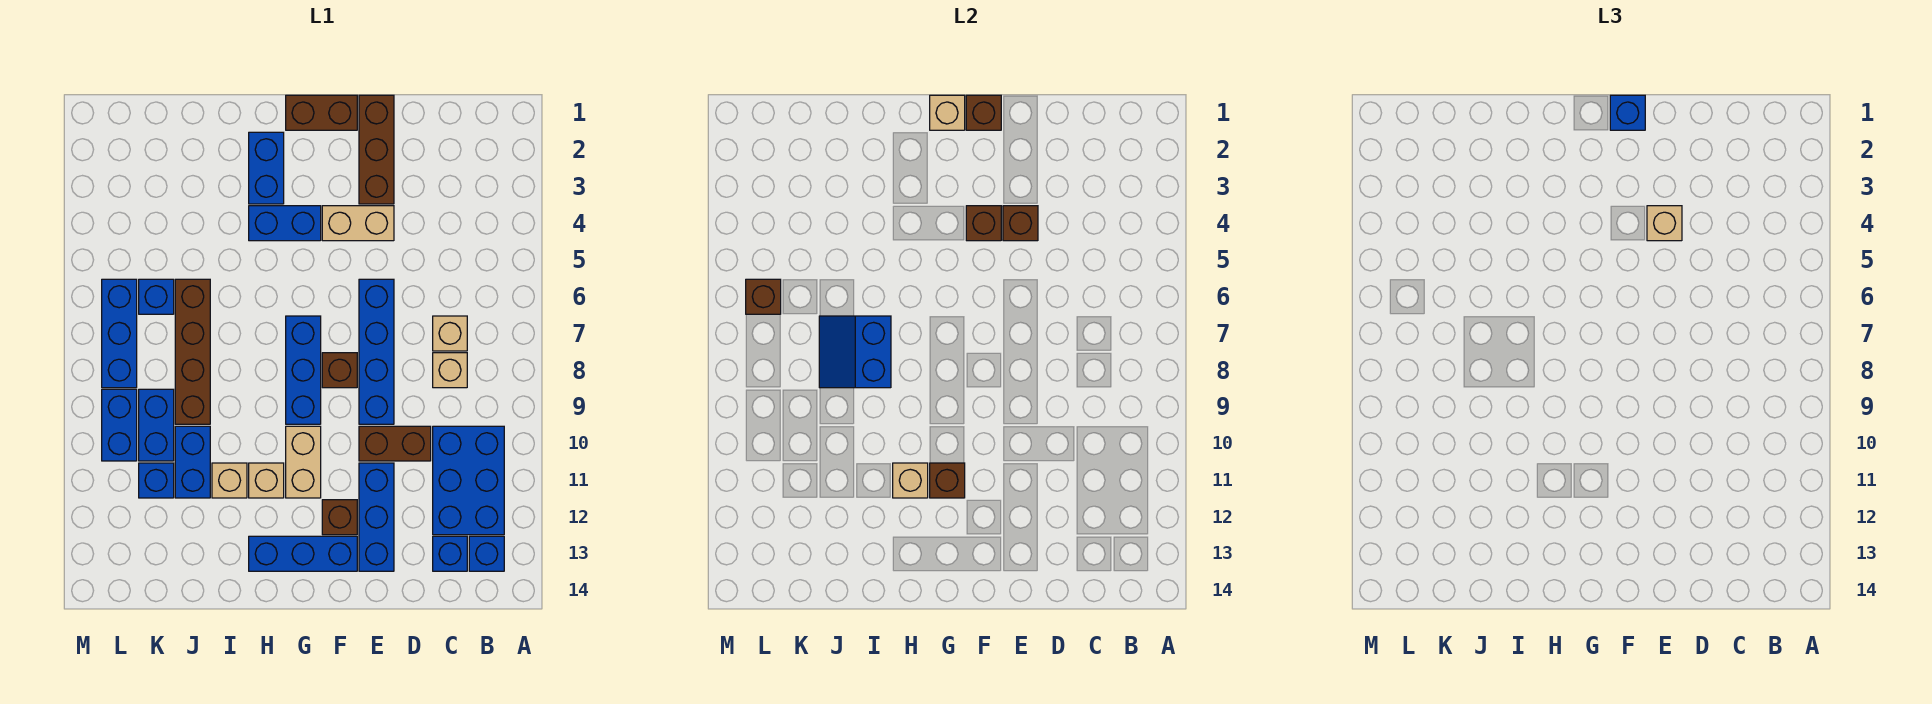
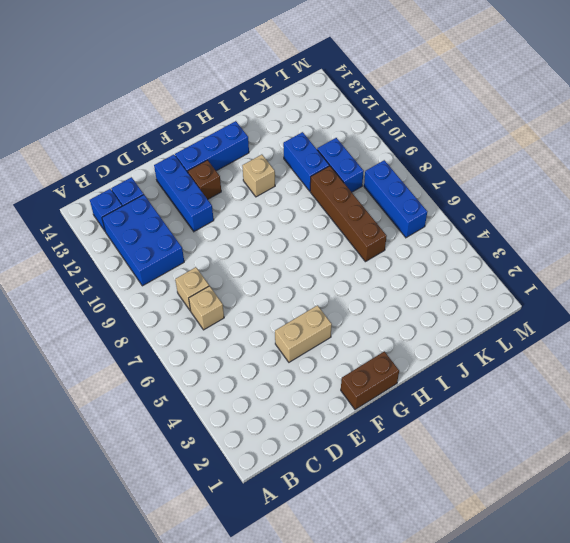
none -> brown 1x2 brick [359,426,431,461]
none -> brown 1x3 brick [359,95,394,204]
none -> blue 1x4 brick [359,279,394,424]
none -> brown 1x1 brick [322,353,357,388]

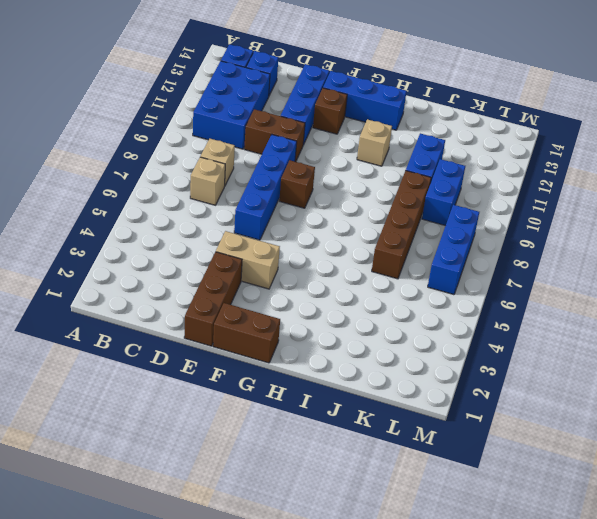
none -> blue 1x2 brick [249,206,321,241]
none -> blue 1x3 brick [286,316,321,424]
none -> tan 1x2 brick [286,426,321,498]
none -> blue 1x2 brick [249,132,284,204]

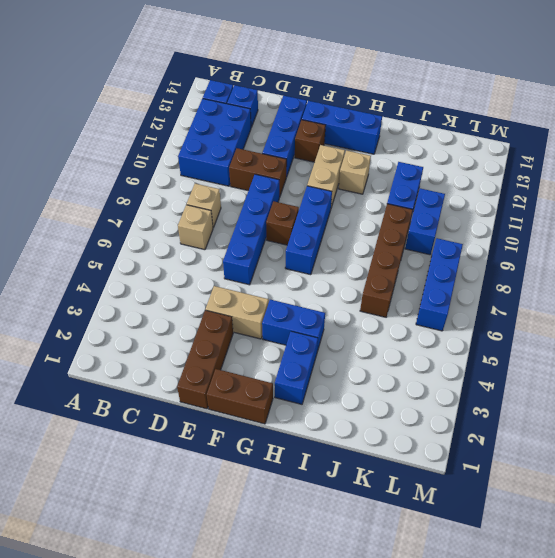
none -> tan 1x1 brick [212,463,247,498]
none -> blue 1x1 brick [139,279,174,314]
none -> blue 1x1 brick [139,463,174,498]
none -> blue 1x2 brick [102,389,137,461]

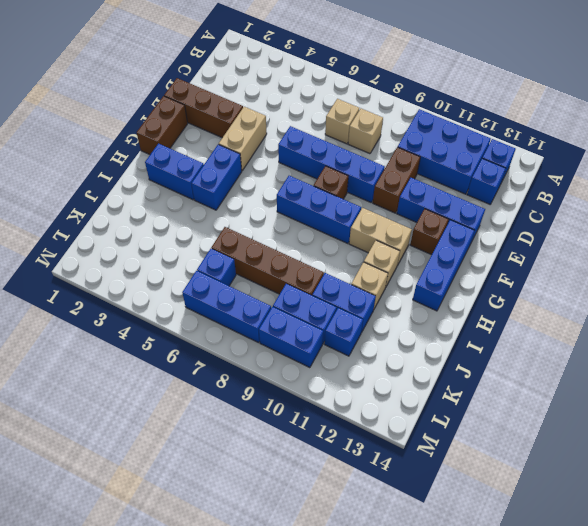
none -> brown 1x1 brick [1003,206,1038,241]
none -> brown 1x1 brick [966,95,1001,130]
none -> brown 1x1 brick [966,206,1001,241]
none -> tan 1x1 brick [930,95,965,130]

